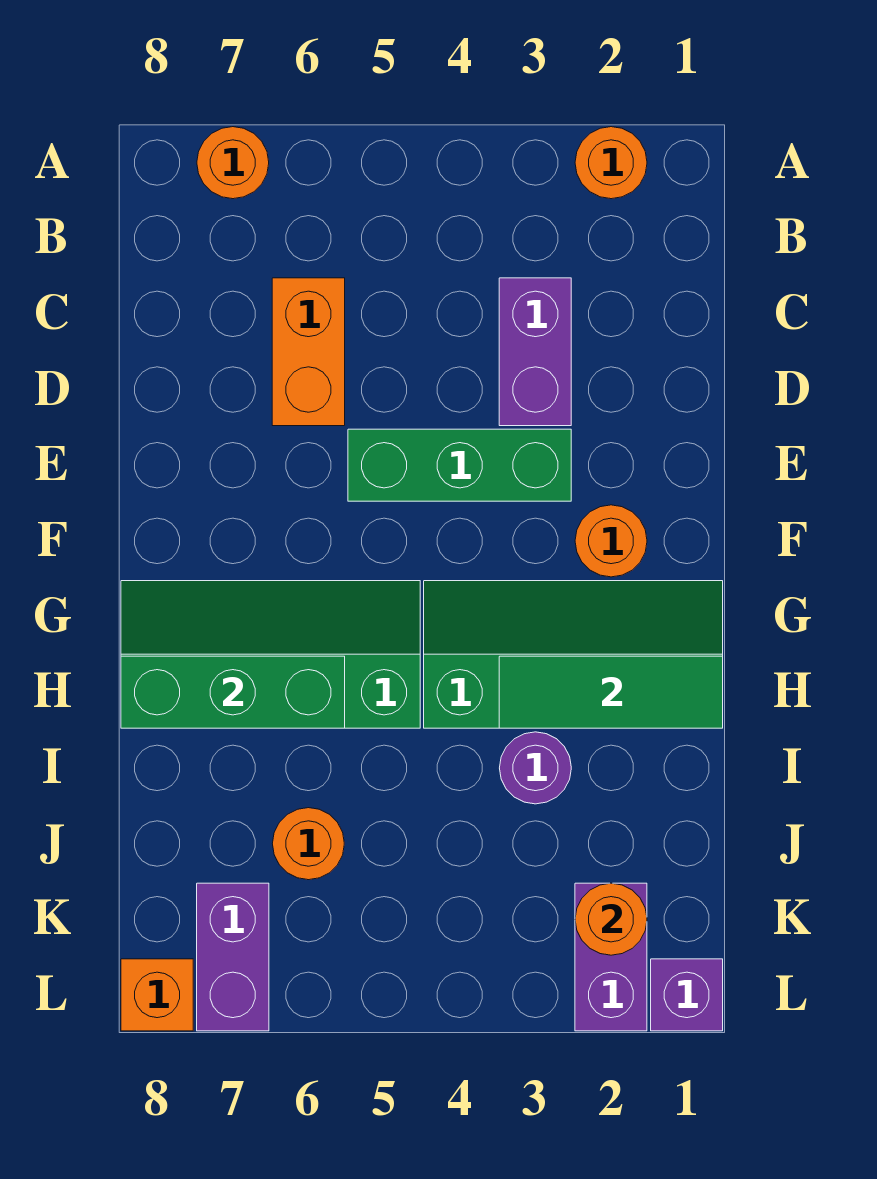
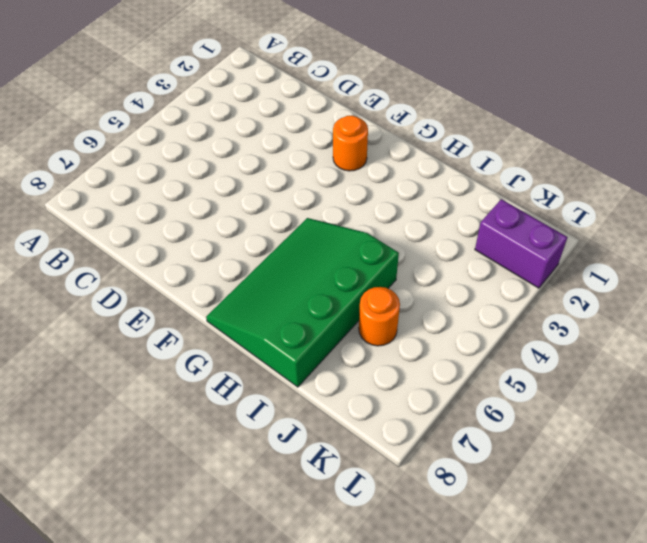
green 3x4 slope [206,218,399,387] -> green 2x4 slope [121,581,420,728]
none -> orange 1x1 round brick [575,127,647,199]
none -> orange 1x1 round brick [197,127,269,199]
none -> purple 1x2 brick [499,278,571,426]

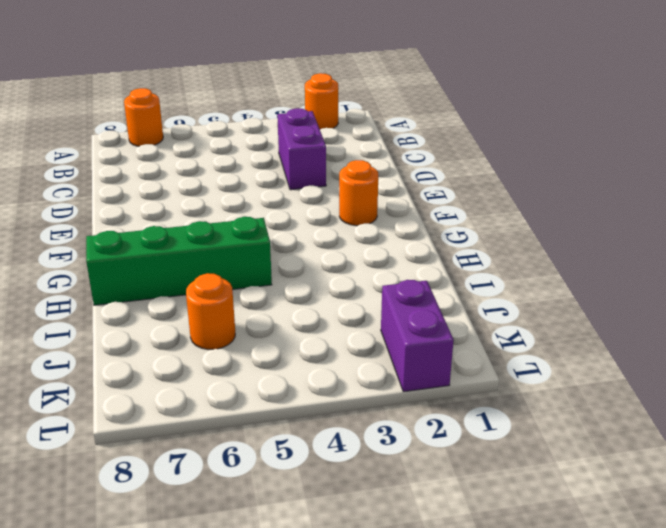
none -> orange 1x2 brick [272,278,345,426]
none -> green 1x3 brick [348,429,571,501]
none -> green 2x4 slope [424,581,723,728]

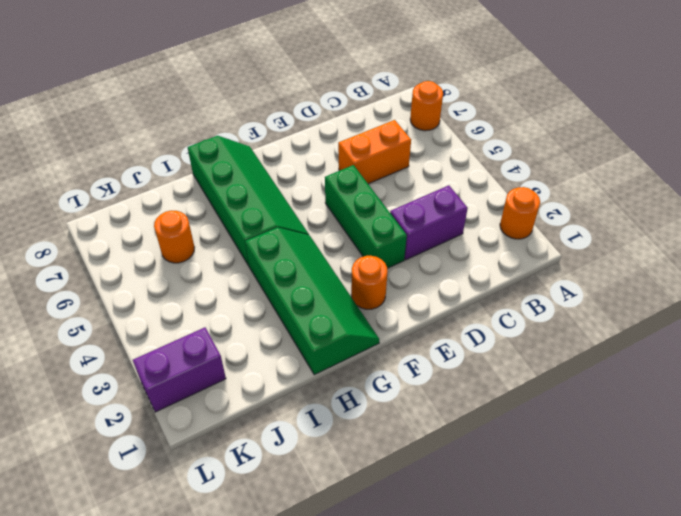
none -> purple 1x1 round brick [500,732,571,804]
none -> purple 1x2 brick [197,883,269,1031]
none -> purple 1x1 brick [651,959,723,1031]

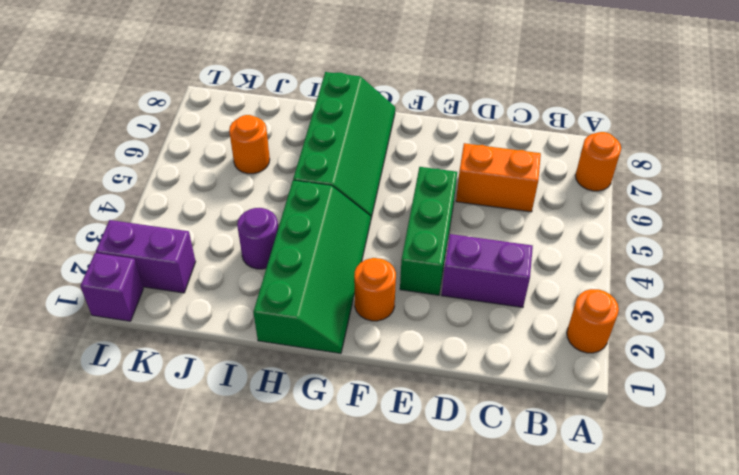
none -> purple 1x2 brick [197,883,269,1031]
none -> orange 1x1 brick [121,959,193,1031]
none -> green 1x3 tile [499,656,723,728]

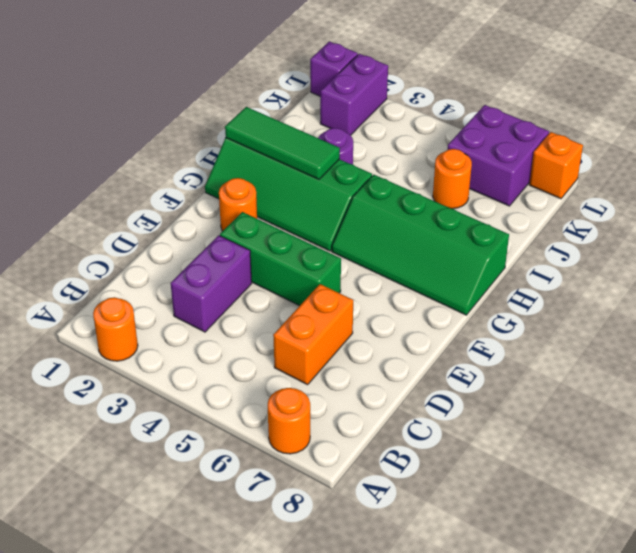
purple 2x2 brick [447,105,549,206] -> purple 1x2 brick [197,883,269,1031]
none -> green 1x3 brick [121,656,345,728]
none -> orange 1x1 round brick [575,883,647,955]

